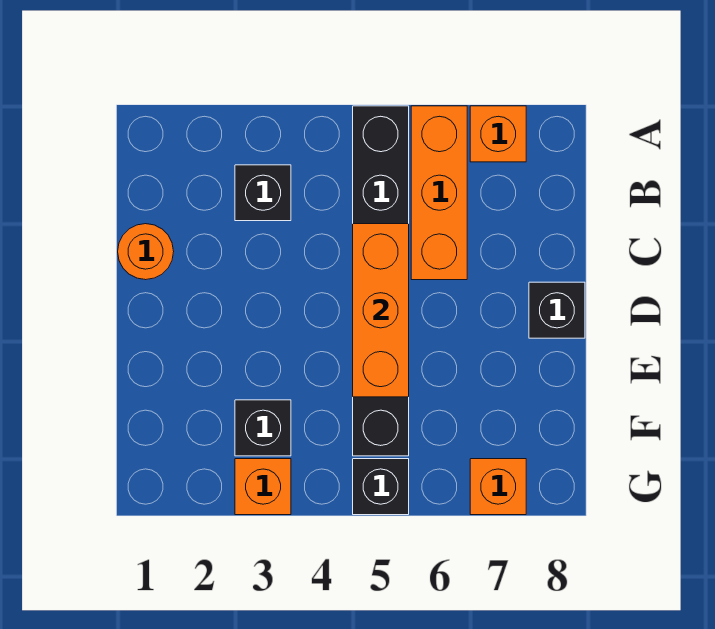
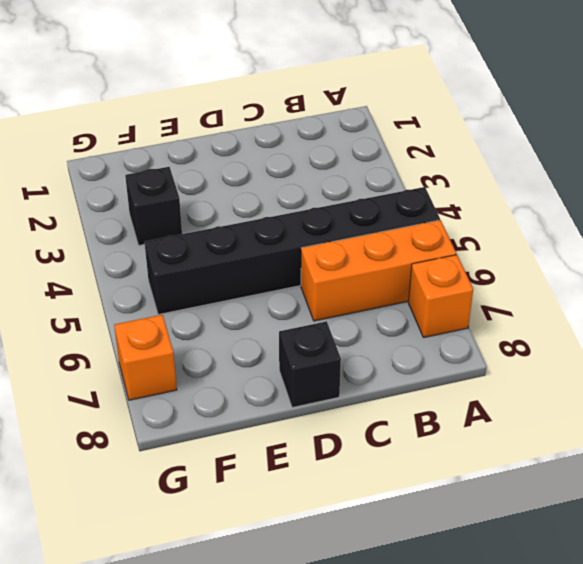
none -> black 1x1 brick [235,165,291,221]
none -> orange 1x1 round brick [118,224,174,280]

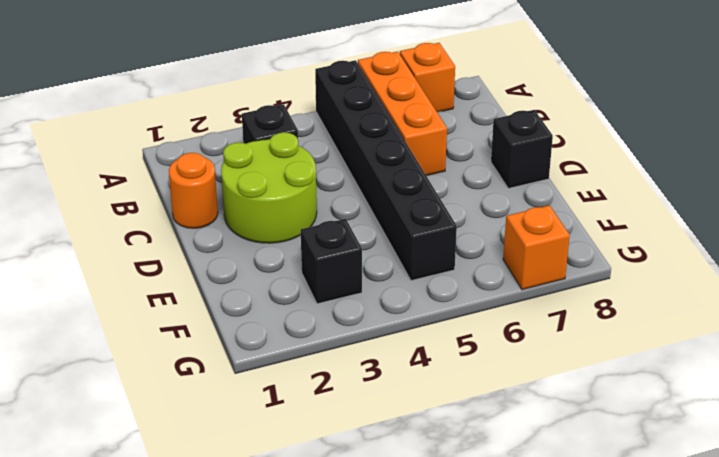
lime 2x2 round brick [221,132,317,243] -> none
none -> orange 1x1 brick [235,459,291,515]
none -> black 1x1 brick [353,459,409,515]

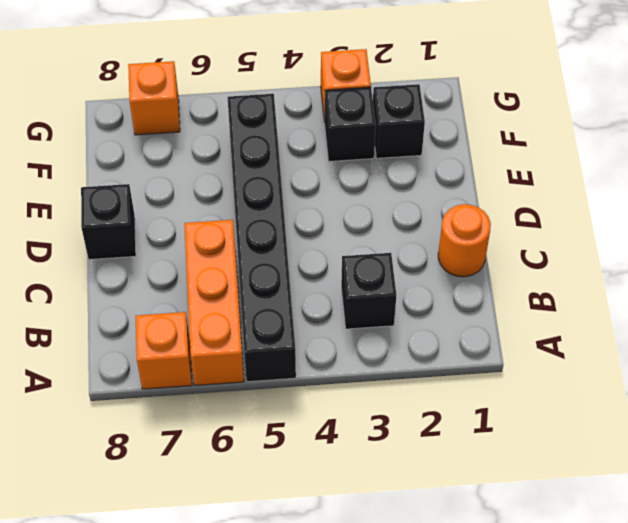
black 1x1 brick [373,84,425,158] -> black 1x1 brick moved to [353,459,409,515]
none -> orange 1x3 brick [353,224,409,397]

